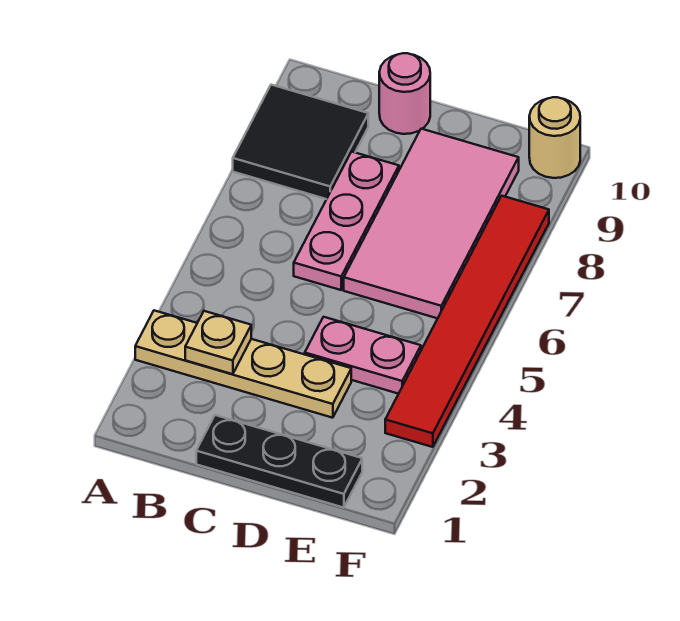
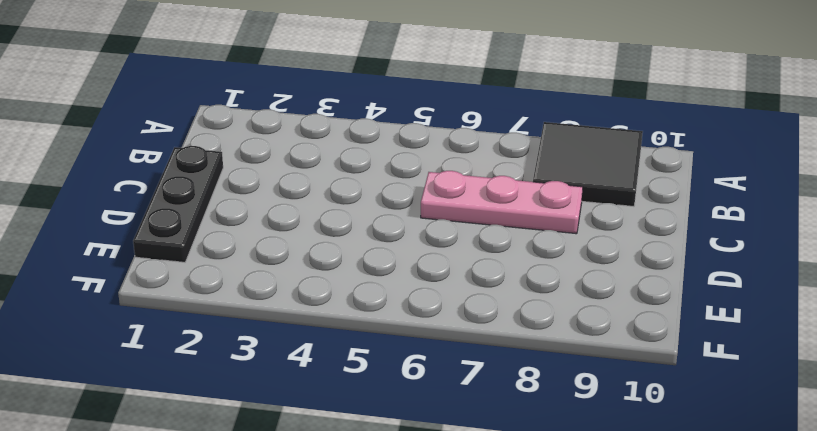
none -> tan 1x4 plate [135,310,351,418]
none -> pink 1x1 round brick [379,53,430,134]

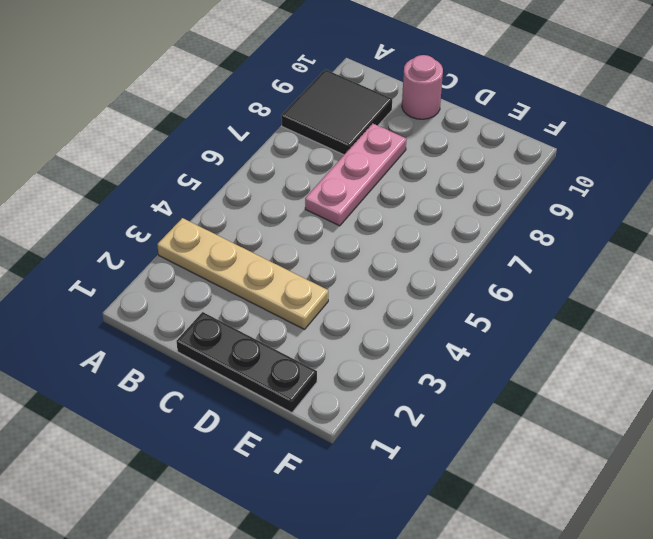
none -> pink 1x2 plate [305,317,421,394]
none -> pink 2x4 tile [344,129,519,318]

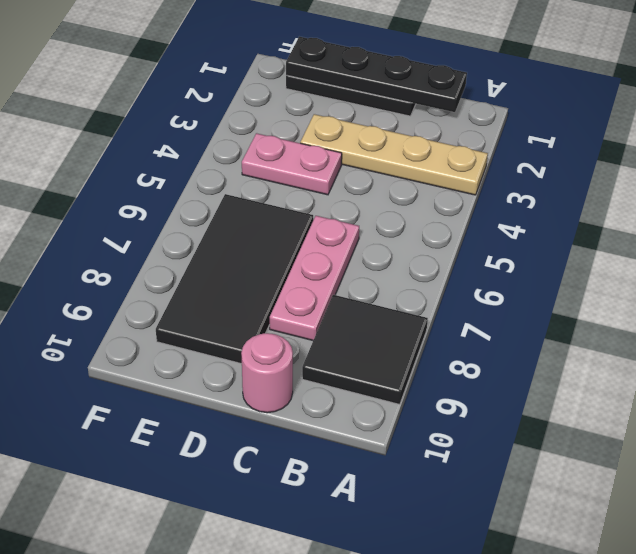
black 1x4 plate [286,37,467,112] -> none
black 2x4 tile [156,194,313,364] -> pink 2x4 tile [344,129,519,318]
none -> red 1x6 tile [385,196,549,447]
none -> tan 1x1 round brick [529,97,580,178]

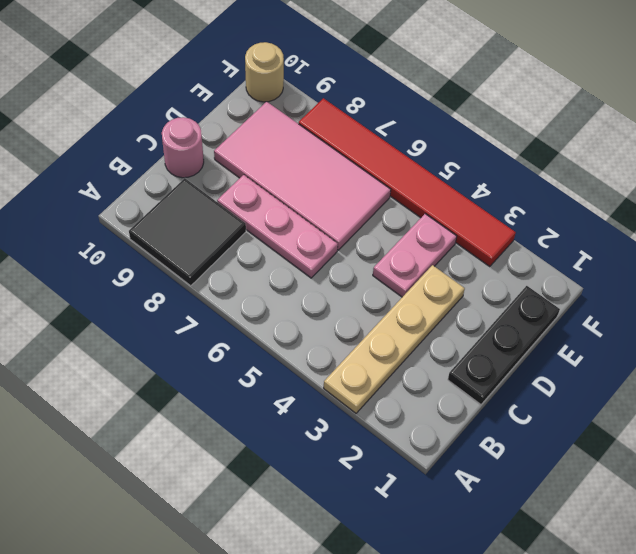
none -> tan 1x1 plate [185,311,251,374]

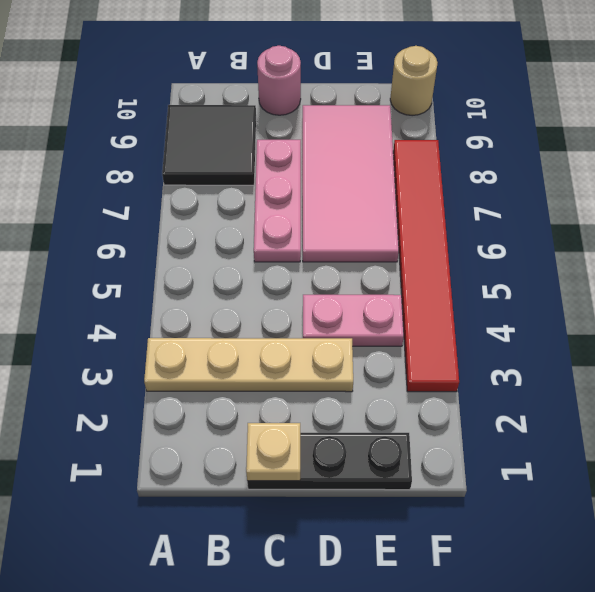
tan 1x1 plate [246,423,300,481] -> tan 1x1 plate moved to [185,311,251,374]

